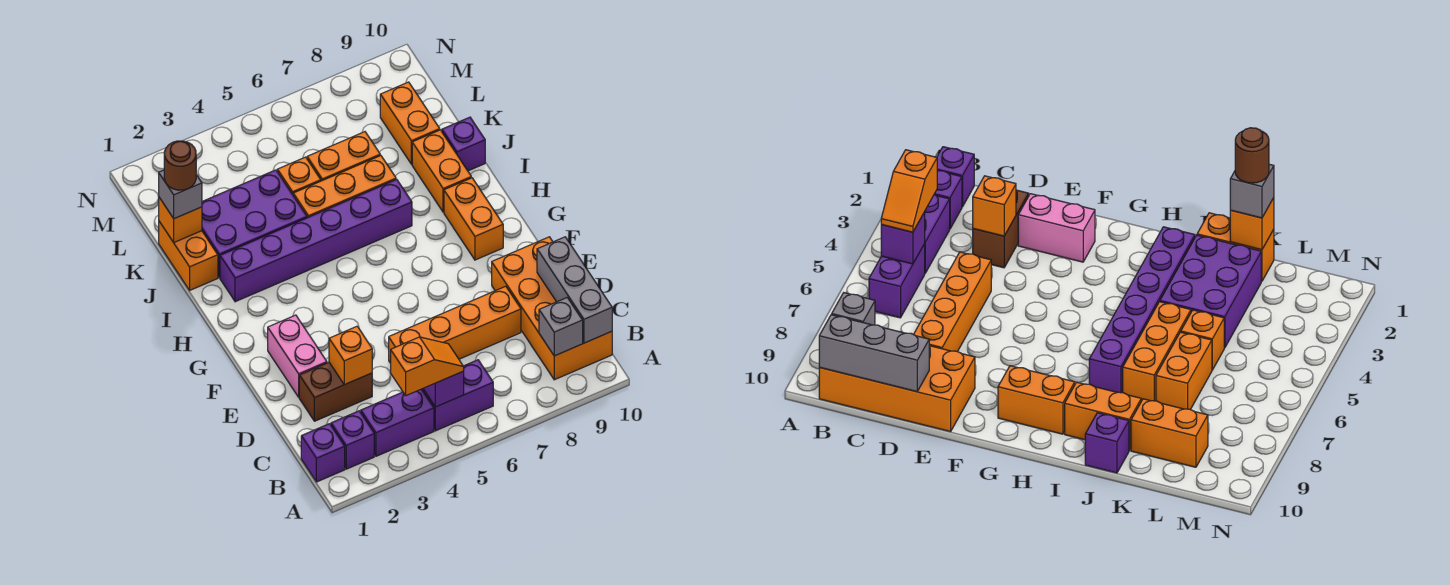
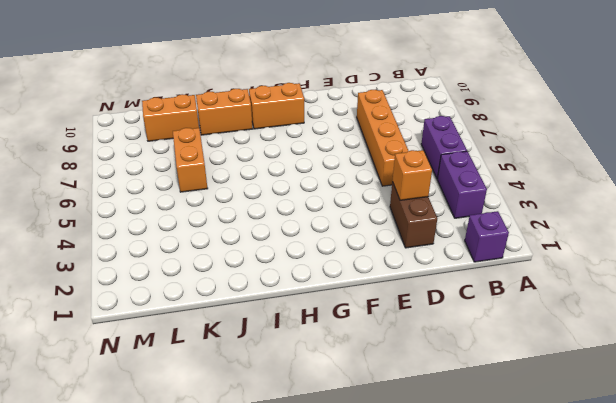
none -> purple 1x1 brick [331,411,374,469]
none -> orange 2x4 brick [492,237,612,380]
none -> pink 1x2 brick [268,315,327,397]

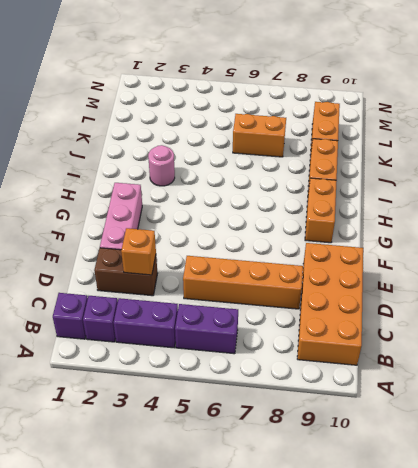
pink 1x3 brick [100,183,142,250] -> pink 1x2 brick [268,315,327,397]
pink 1x1 round brick [148,145,175,186] -> purple 1x6 brick [220,179,412,302]
none -> orange 1x2 brick [159,222,218,290]
none -> purple 2x3 brick [202,170,307,278]
none -> orange 1x3 brick [293,155,396,218]

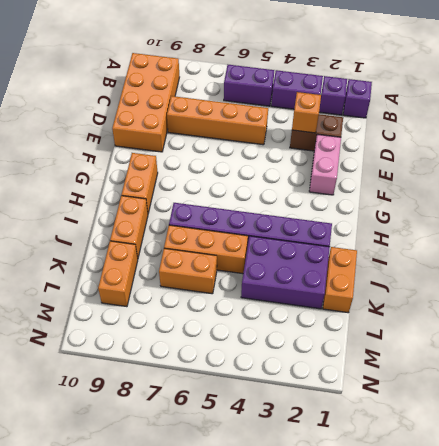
none -> purple 1x1 brick [442,117,485,171]
none -> orange 1x1 brick [277,157,321,194]
none -> purple 1x1 brick [423,371,464,407]

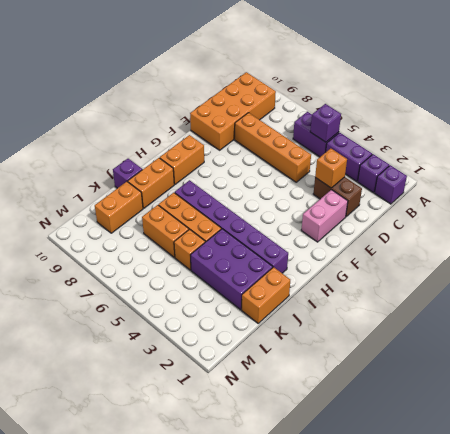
none -> grey 1x1 brick [539,298,583,356]
none -> grey 1x3 brick [537,237,612,343]
none -> orange 1x1 brick [159,198,202,242]

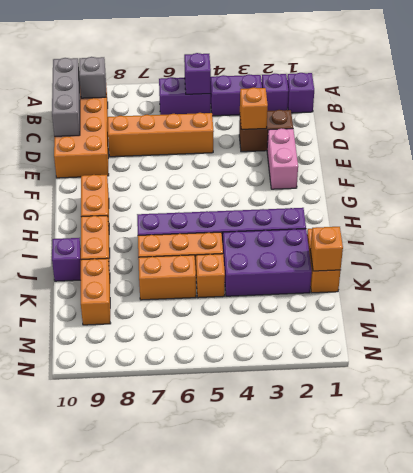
none -> orange 1x2 slope [391,337,464,396]
none -> grey 1x1 brick [159,170,202,219]
none -> brown 1x1 round brick [164,141,196,190]

